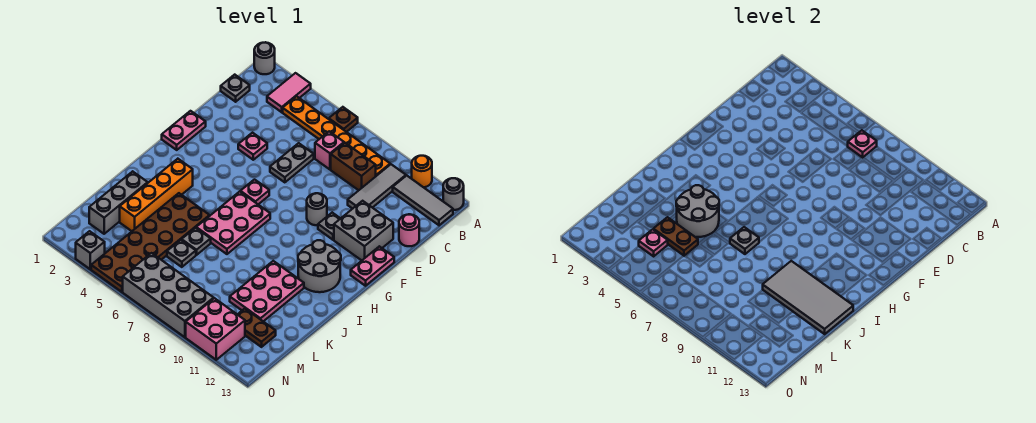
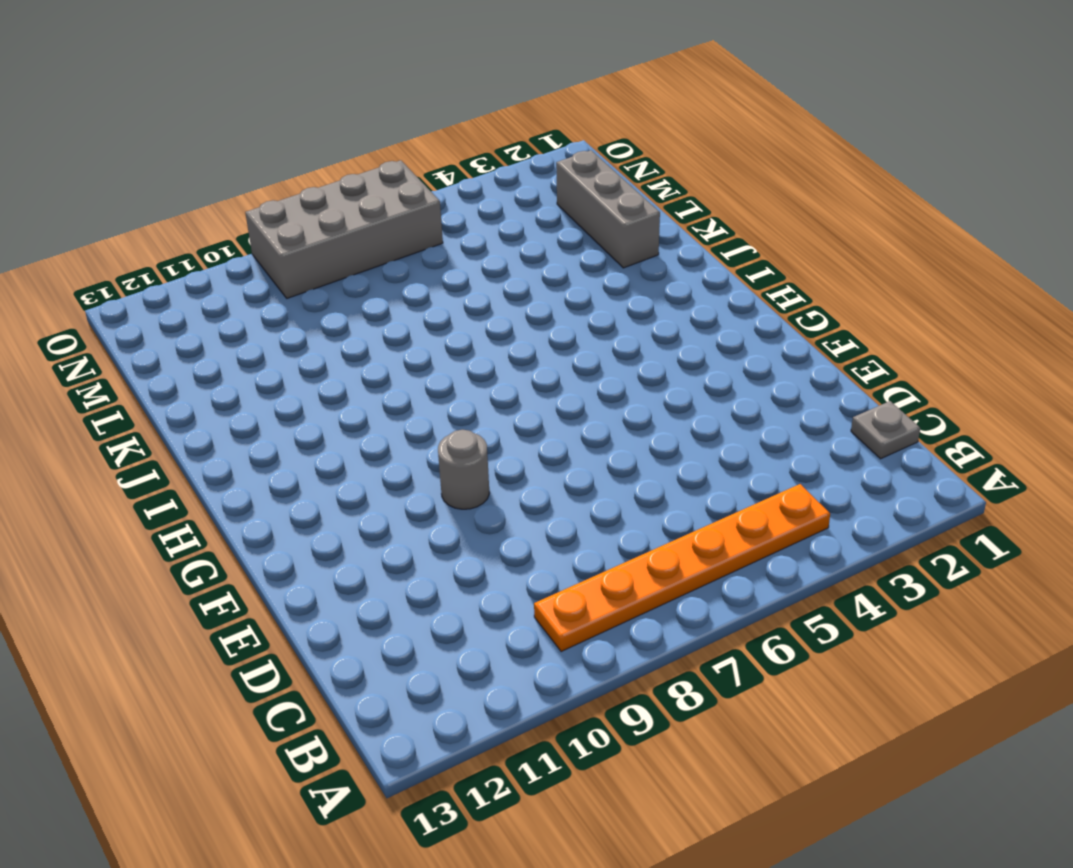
none -> grey 1x1 round brick [254,42,275,74]
none -> pink 1x2 tile [267,73,311,112]
none -> brown 1x1 plate [329,107,358,132]
none -> orange 1x1 round brick [412,156,432,187]

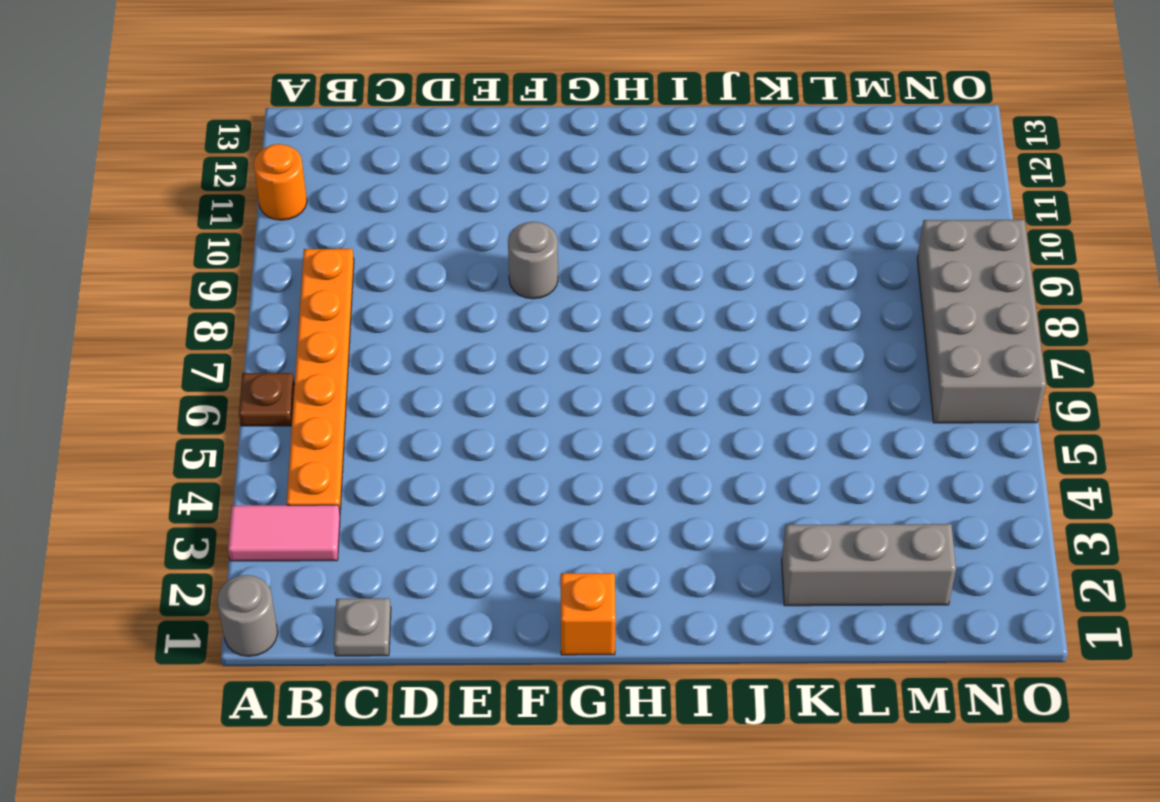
orange 1x1 brick [561,573,616,655] -> pink 1x2 plate [162,111,206,150]
none -> grey 1x1 round brick [443,178,464,210]
none -> grey 1x3 tile [348,164,406,209]
none -> grey 1x3 tile [393,176,453,225]
none -> pink 1x1 brick [315,131,344,169]

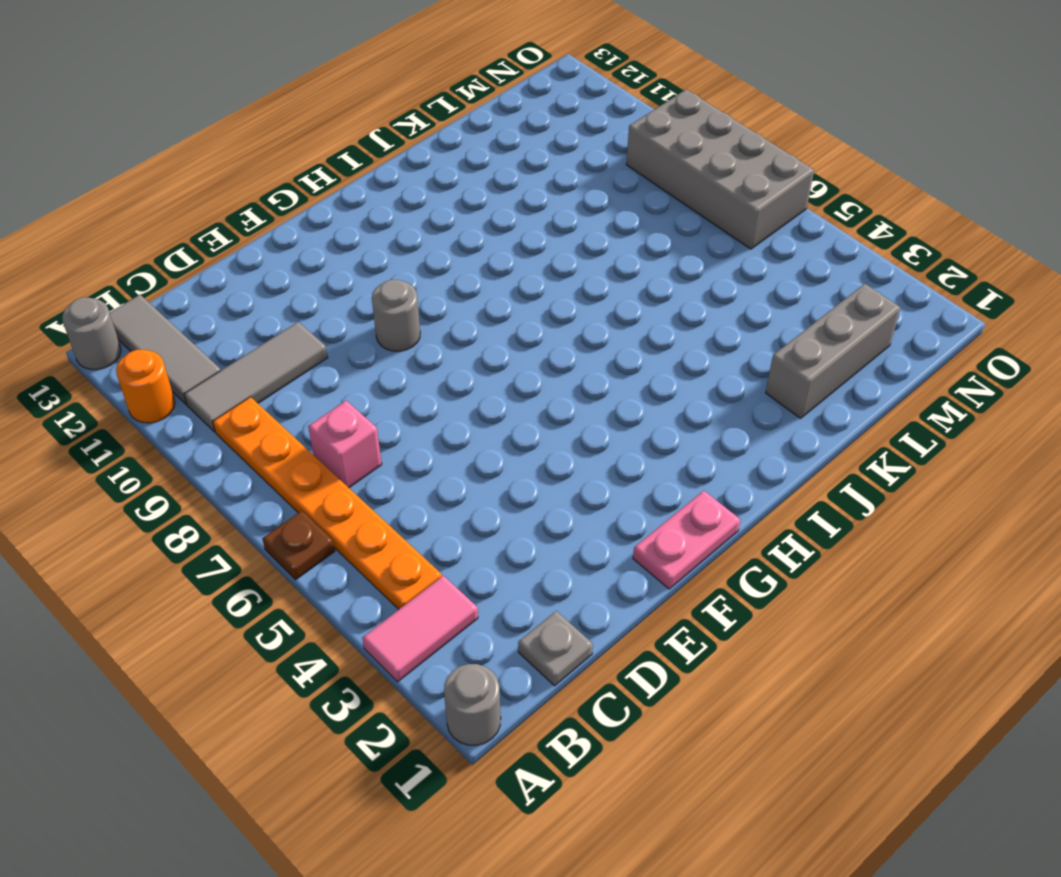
none -> brown 1x2 brick [331,143,376,190]
none -> grey 1x2 plate [270,143,314,182]
none -> pink 1x1 round brick [399,214,419,246]
none -> pink 1x1 plate [238,133,267,160]

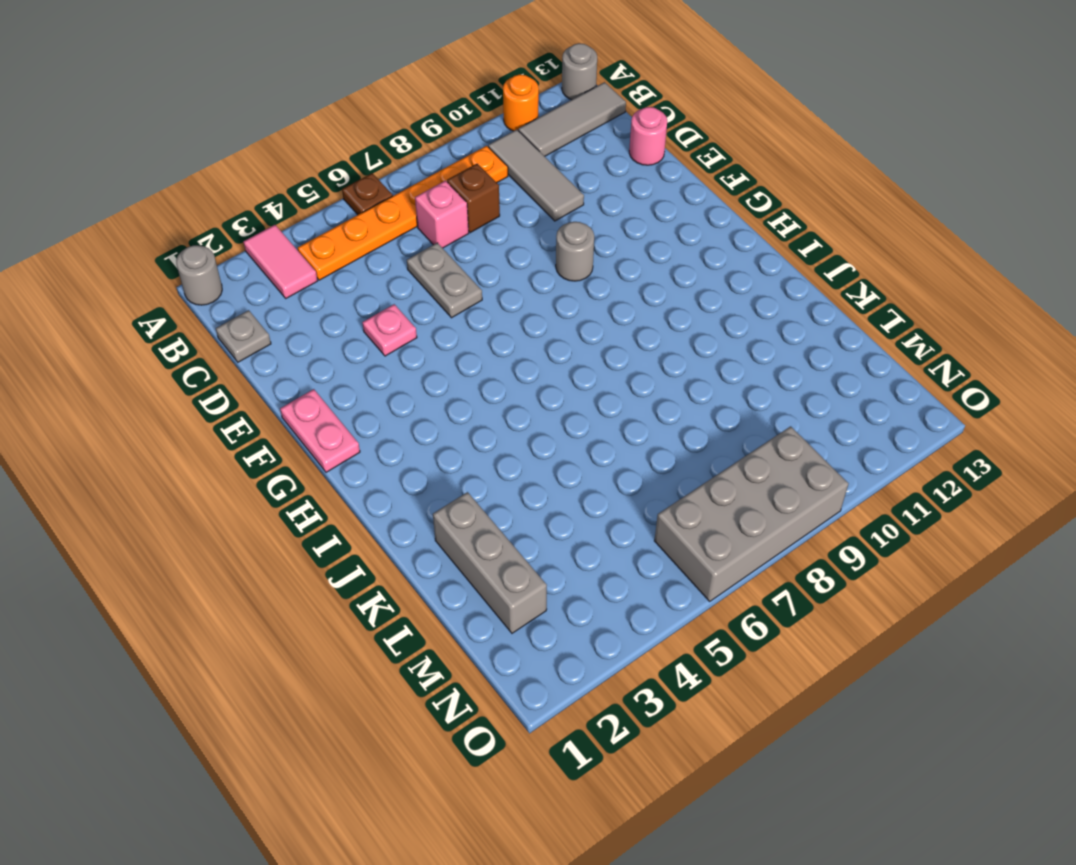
brown 1x1 brick [447,164,500,233] -> brown 1x2 brick [331,143,376,190]
none -> grey 2x2 brick [334,201,393,260]
none -> grey 1x1 plate [318,213,341,240]
none -> pink 1x2 plate [351,246,394,286]
none -> pink 1x1 plate [240,180,269,204]

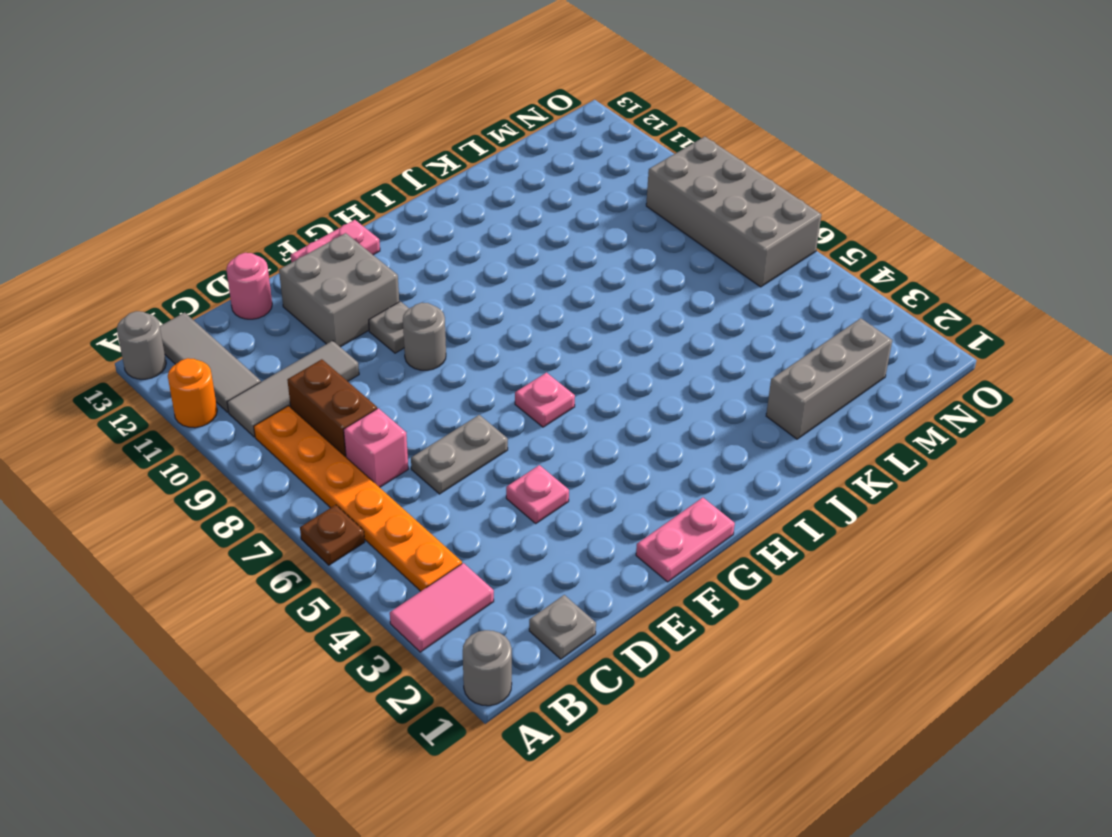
none -> pink 2x3 plate [196,192,270,254]
none -> grey 2x2 round brick [298,240,341,292]
none -> orange 1x4 brick [120,159,193,231]
none -> brown 2x6 plate [91,193,210,292]

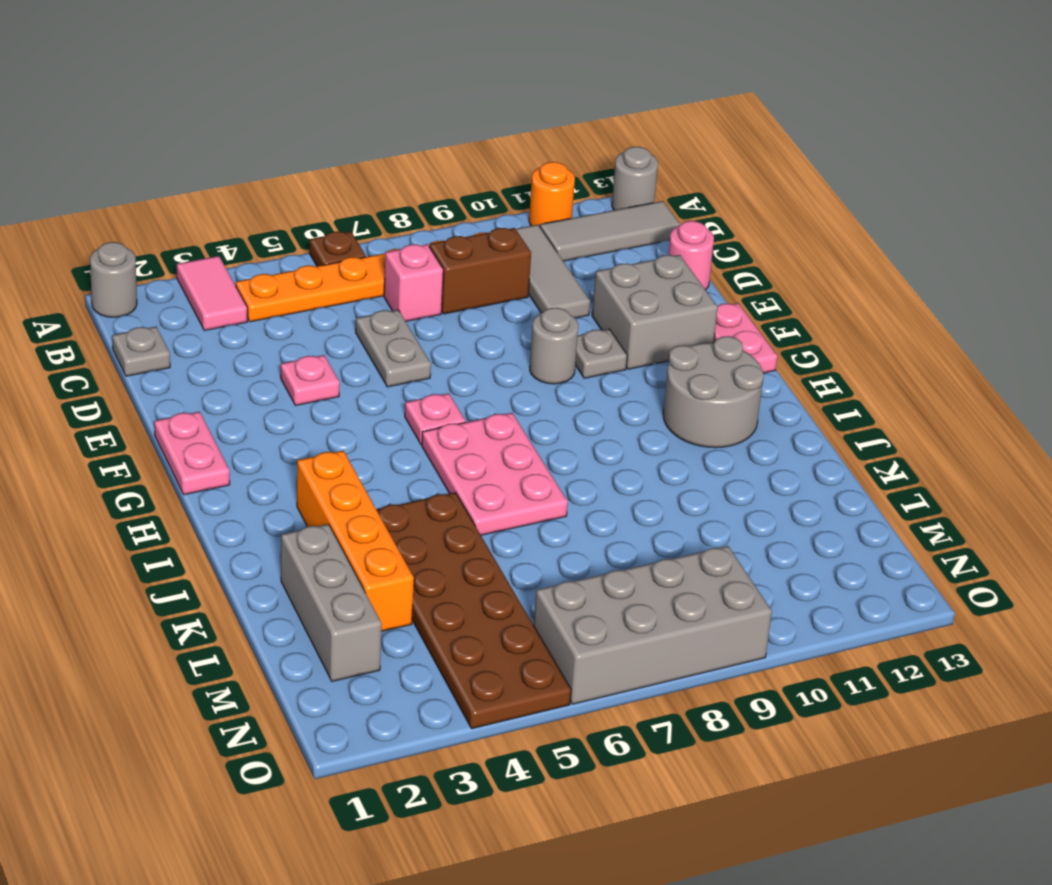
none -> pink 2x3 plate [230,261,304,321]
none -> grey 1x1 plate [182,228,211,255]
none -> grey 1x1 plate [167,240,196,267]
none -> brown 1x2 plate [237,309,276,347]

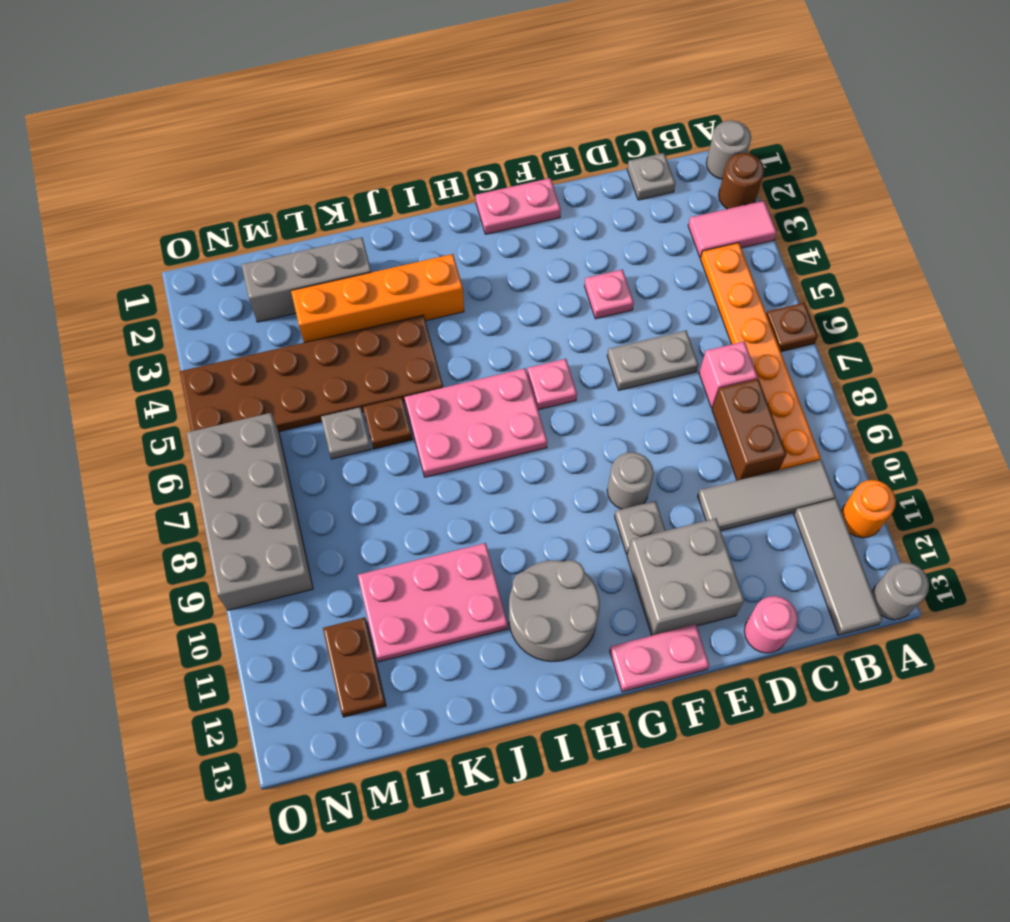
brown 1x1 round brick [719,153,764,209] -> none
brown 1x1 plate [363,397,413,449] -> grey 1x1 plate [182,228,211,255]
none -> pink 2x2 brick [186,298,245,360]
none -> grey 1x1 brick [76,231,105,269]
none -> pink 1x1 plate [848,130,877,157]
none -> grey 2x2 round brick [676,185,719,237]

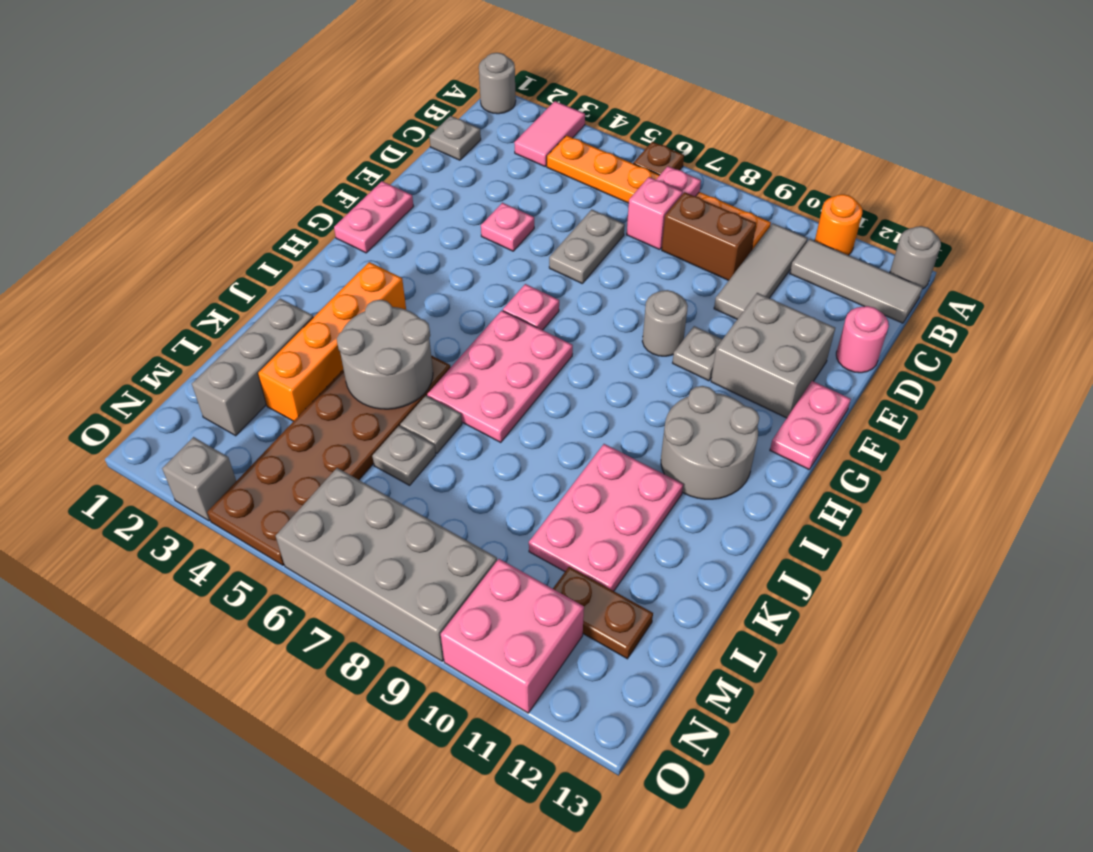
none -> grey 1x1 plate [730,227,759,254]
none -> grey 2x4 tile [763,261,853,334]
none -> brown 1x2 plate [653,217,698,256]
none -> pink 1x1 plate [639,229,668,256]

